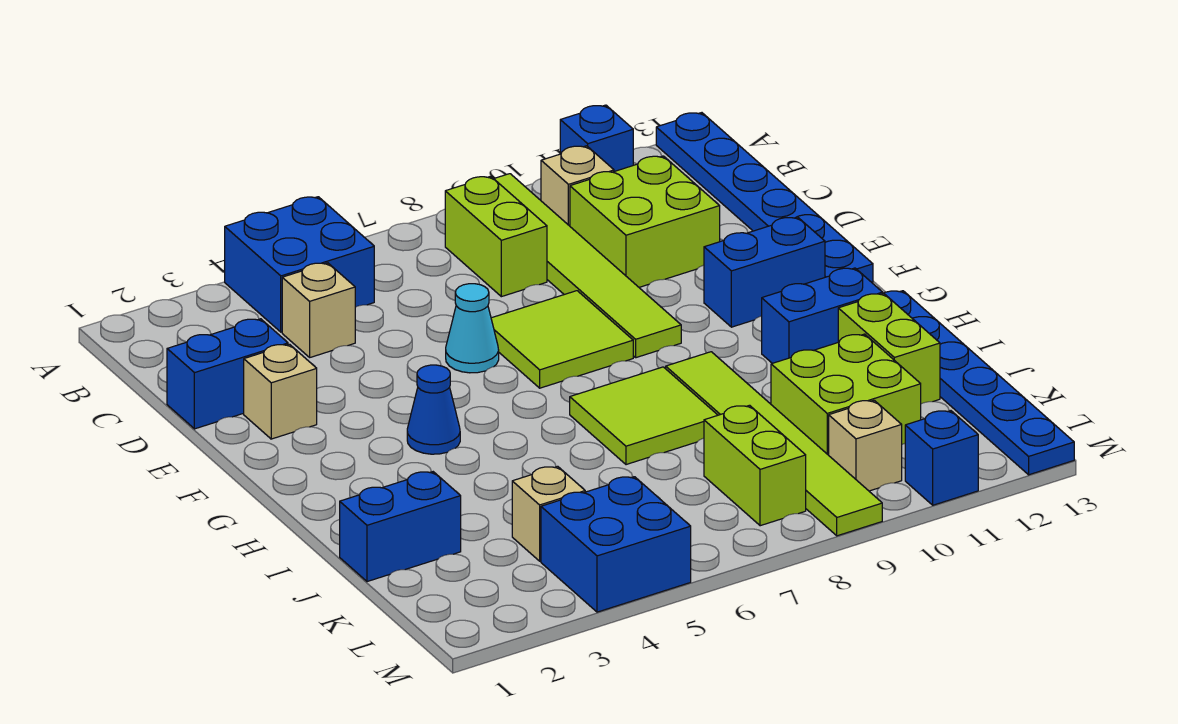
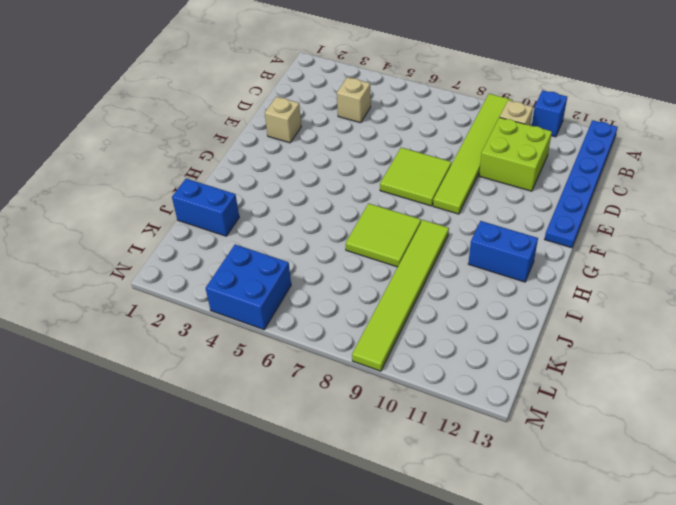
none -> blue 2x2 brick [225,197,374,332]
none -> lime 1x2 brick [445,176,547,297]
none -> blue 1x2 brick [167,319,288,429]

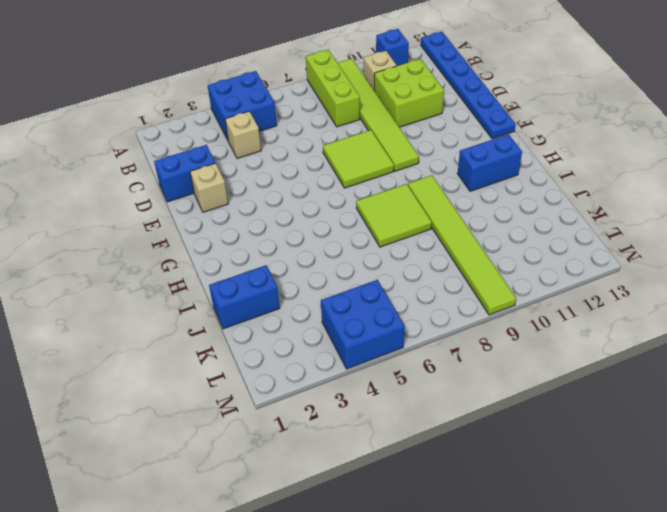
lime 1x3 brick [306,50,360,127] -> lime 1x2 brick [445,176,547,297]
none -> cyan 1x1 cone [446,284,499,373]
none -> blue 1x2 brick [704,217,825,327]
none -> blue 1x1 cone [407,365,460,454]

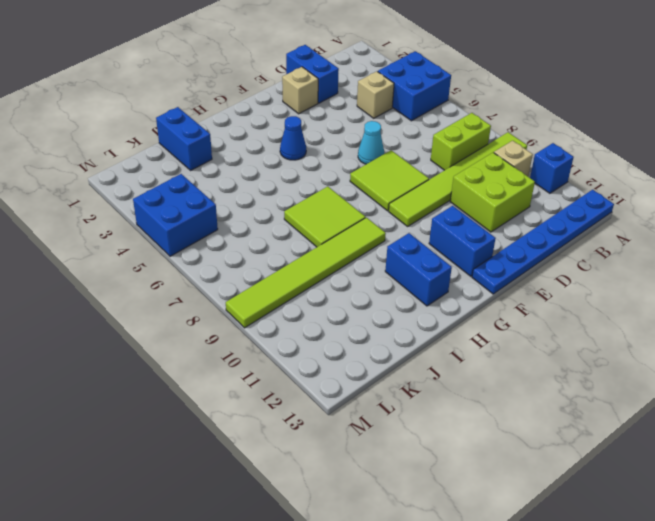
none -> blue 1x6 plate [884,291,1074,475]
none -> lime 1x2 brick [838,293,940,404]
none -> lime 2x2 brick [771,334,921,455]

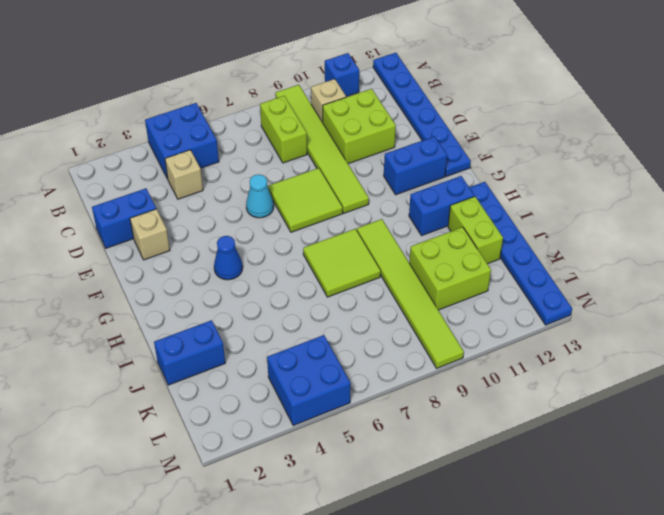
none -> tan 1x1 brick [512,466,585,561]
none -> lime 1x2 brick [704,405,806,526]
none -> tan 1x1 brick [829,400,902,491]

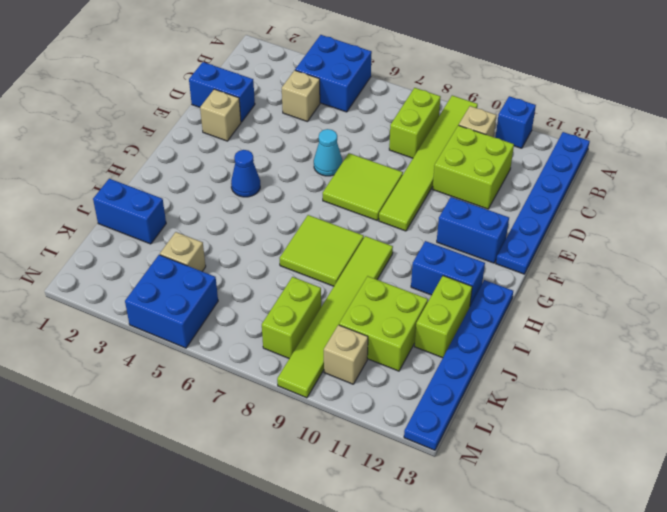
none -> blue 1x1 brick [905,411,978,505]

